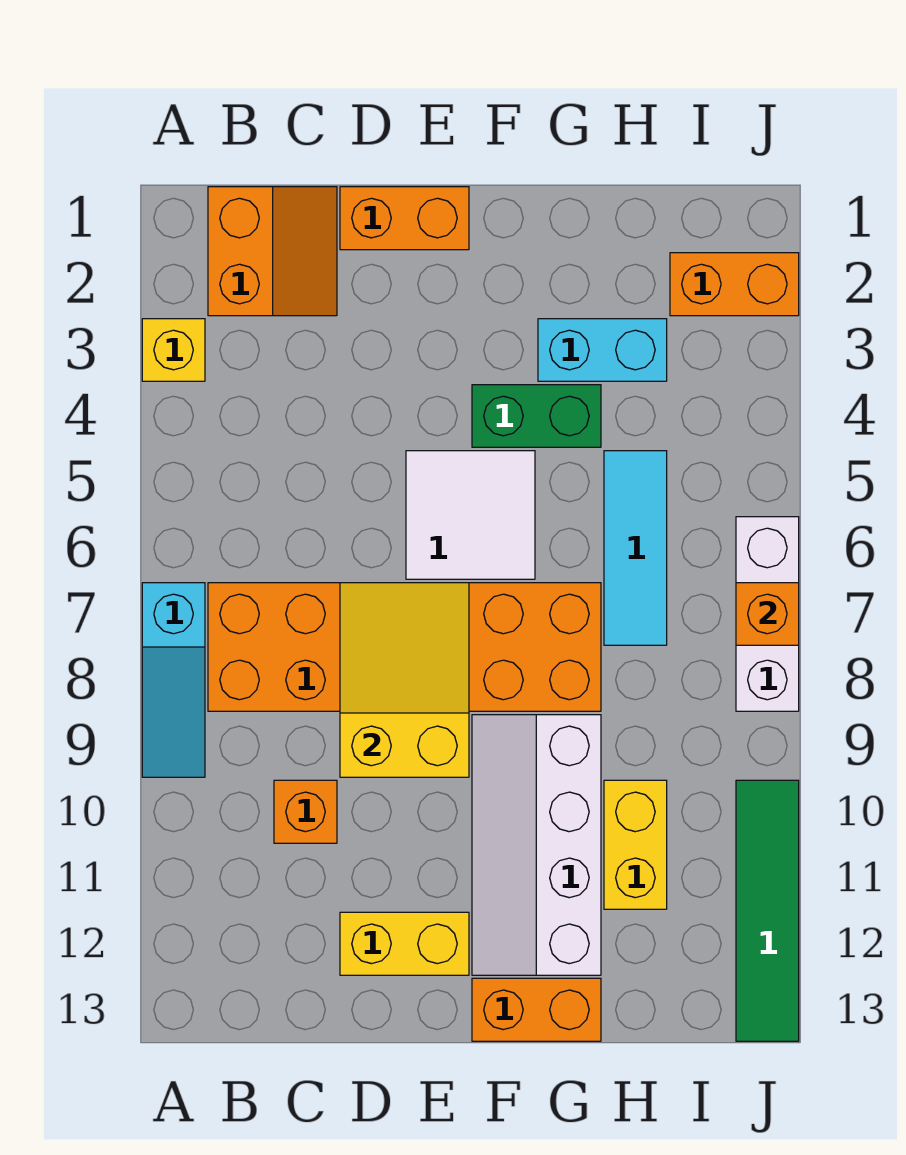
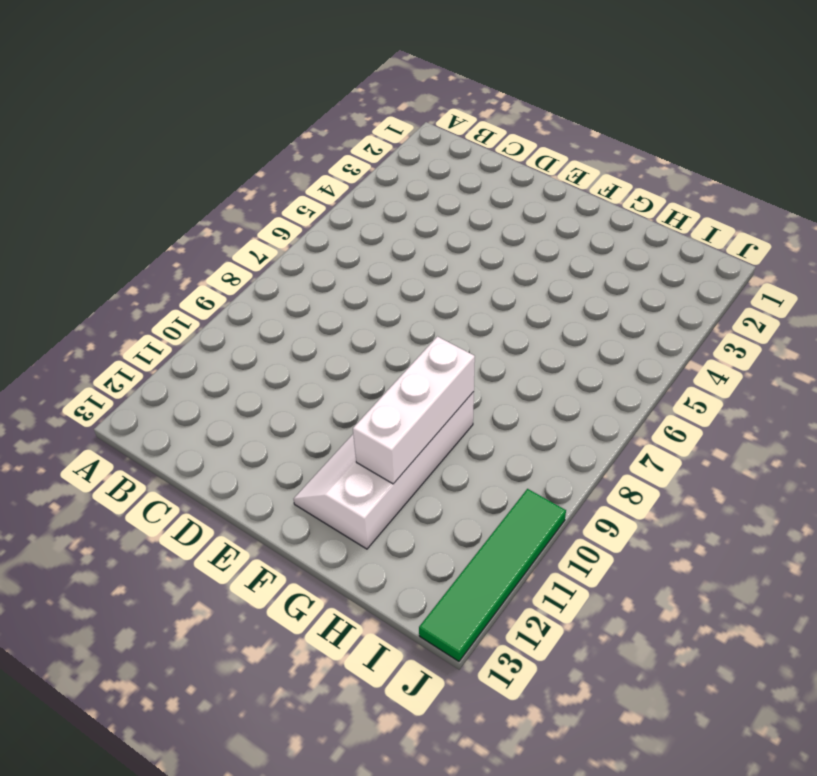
white 1x3 brick [353,336,475,484] -> white 1x3 brick moved to [736,517,799,711]
none -> yellow 1x1 brick [142,319,205,381]
none -> cyan 1x3 slope [142,583,205,777]
none -> orange 2x2 slope [208,187,337,316]

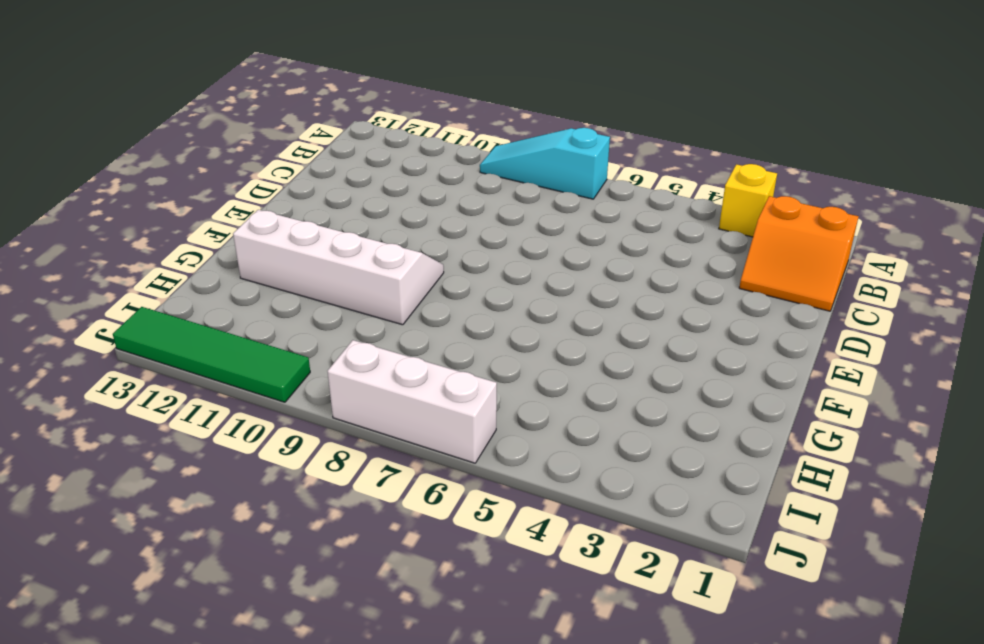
none -> orange 2x6 brick [208,583,601,711]
none -> orange 1x1 brick [274,780,337,843]
none -> orange 1x2 brick [340,187,469,250]

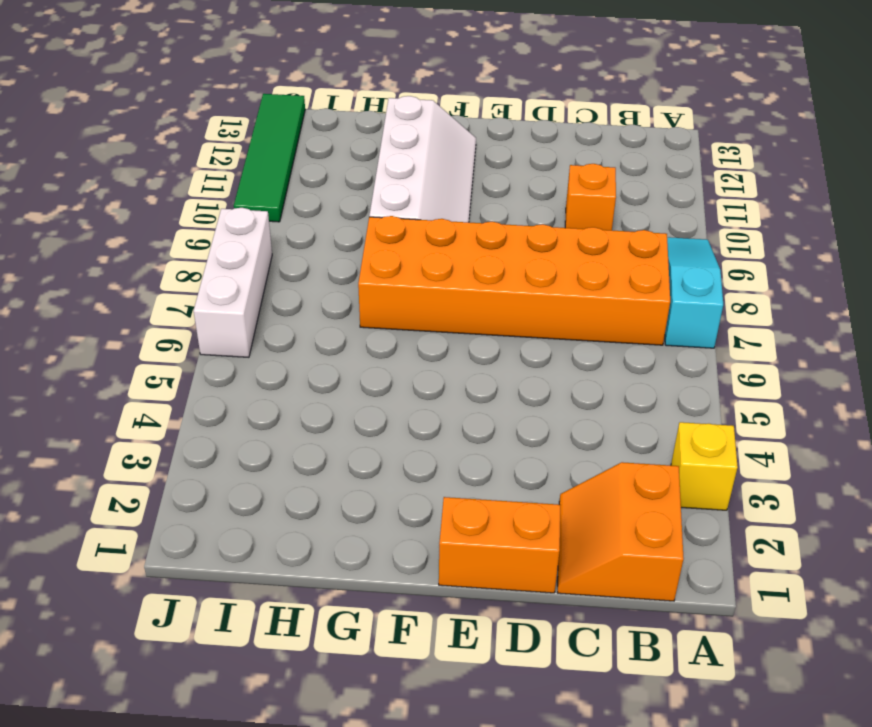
none -> yellow 1x2 brick [340,912,469,975]
none -> white 2x2 tile [406,451,535,579]
none -> green 1x2 brick [472,385,601,447]

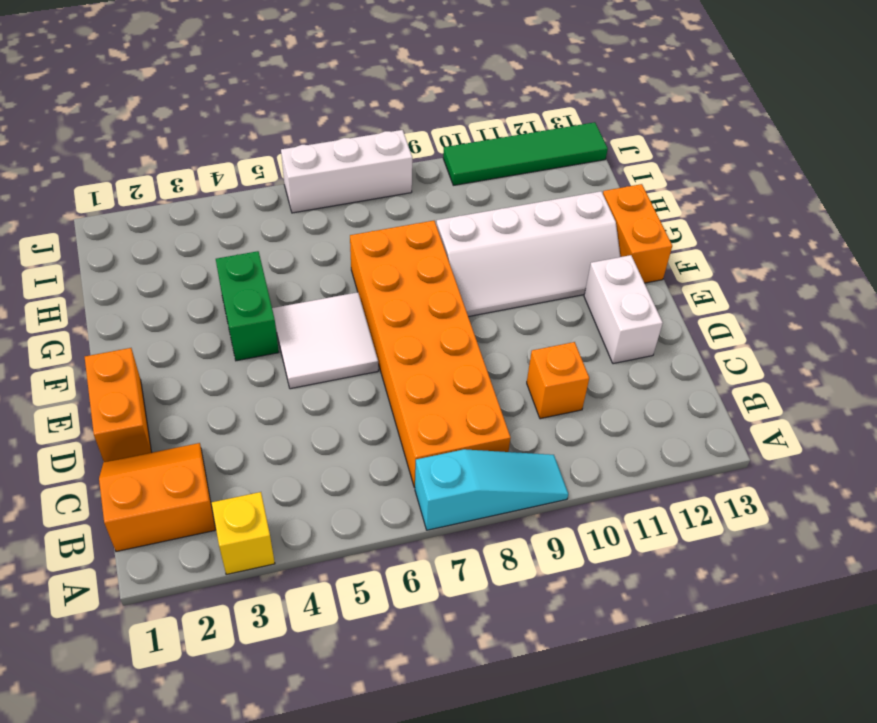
white 1x2 brick [584,255,663,364] -> yellow 1x2 brick [340,912,469,975]
none -> cyan 1x2 brick [538,319,667,381]
none -> cyan 1x3 tile [604,451,667,645]
none -> yellow 1x2 brick [604,780,667,909]

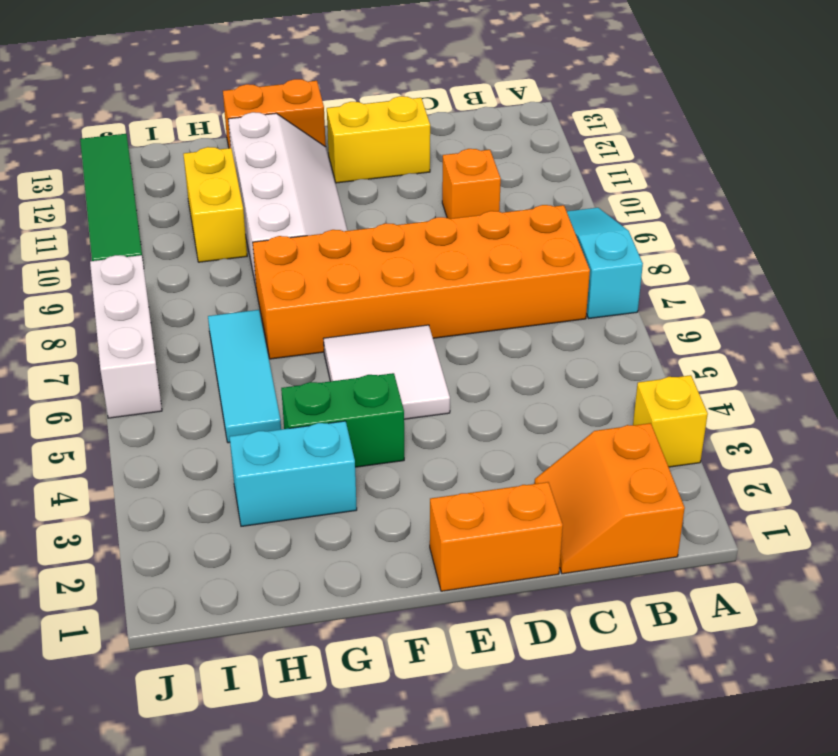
none -> orange 1x2 brick [670,253,799,316]
none -> yellow 2x3 slope [340,583,469,777]
none -> orange 1x1 brick [736,583,799,645]

